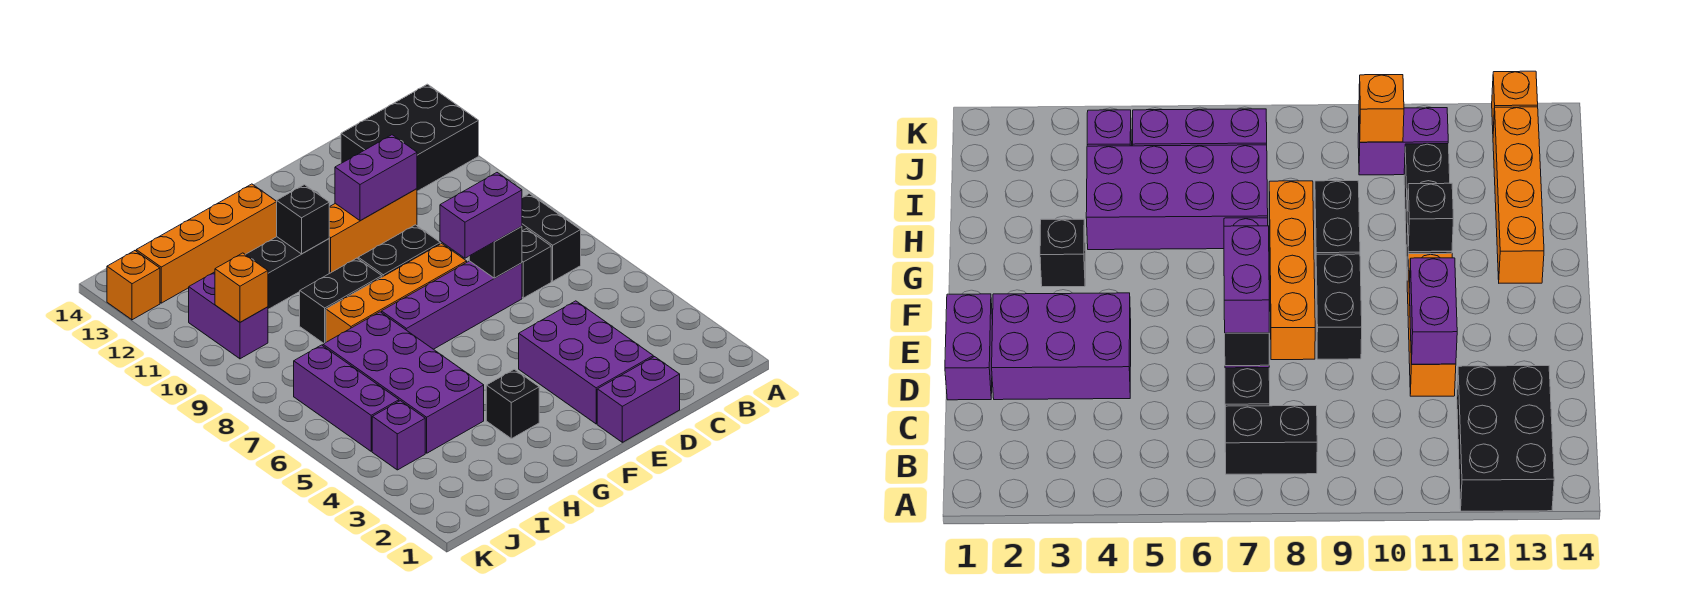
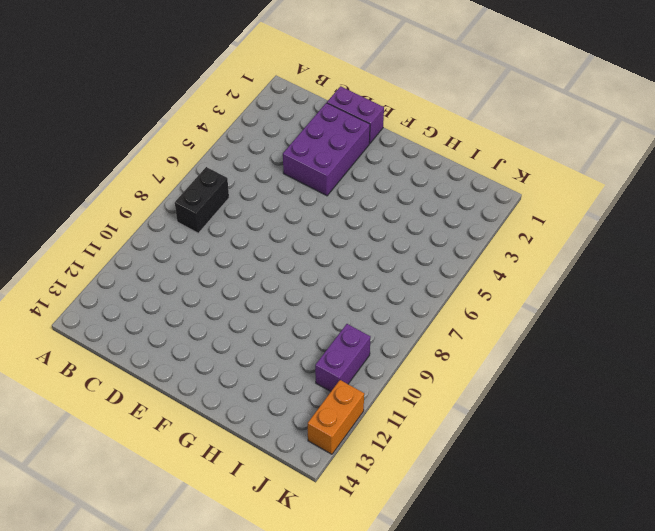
orange 1x2 brick [308,380,364,454] -> orange 1x1 brick [107,251,160,320]
none -> black 2x3 brick [341,84,479,191]
none -> black 1x1 brick [522,229,551,298]
none -> purple 1x4 brick [382,261,522,349]

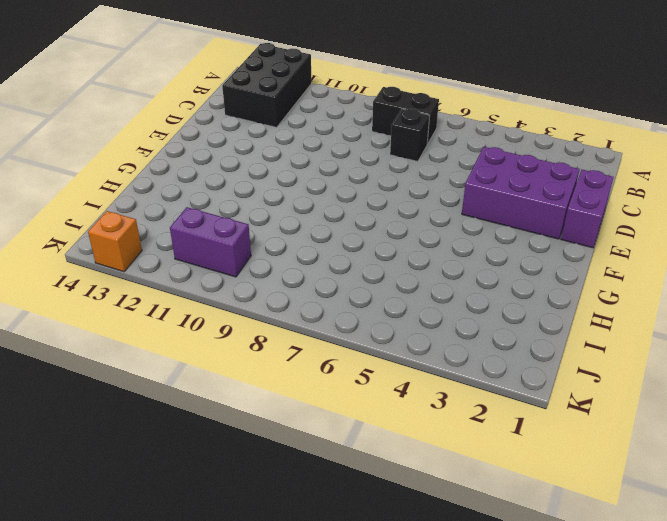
none -> purple 1x4 brick [382,261,522,349]
none -> orange 1x3 brick [329,189,417,273]
none -> orange 1x4 brick [326,243,467,342]

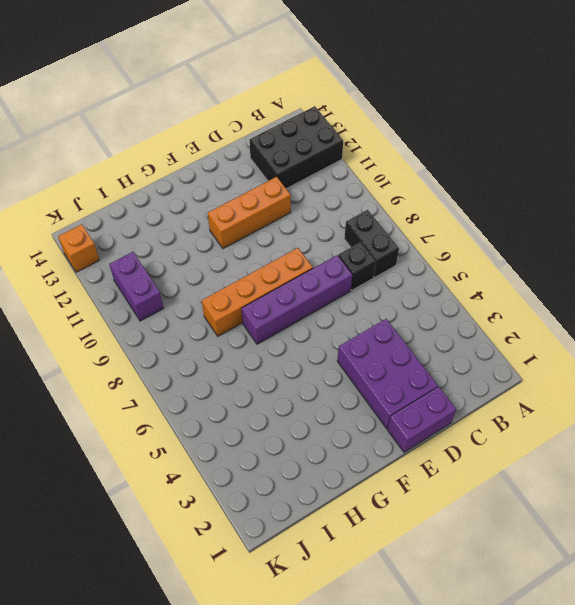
none -> black 1x2 brick [358,225,440,277]
none -> black 1x1 brick [486,369,539,439]
none -> black 1x2 brick [300,258,382,343]

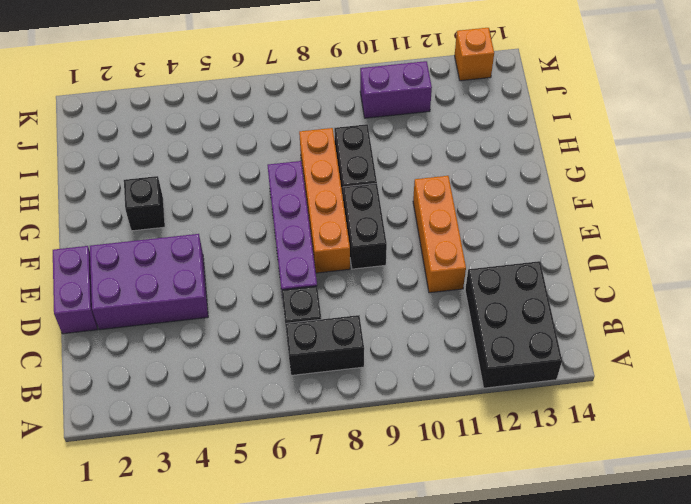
none -> black 1x3 brick [246,237,329,309]
none -> orange 1x4 brick [136,184,277,303]
none -> purple 2x4 brick [323,312,484,453]

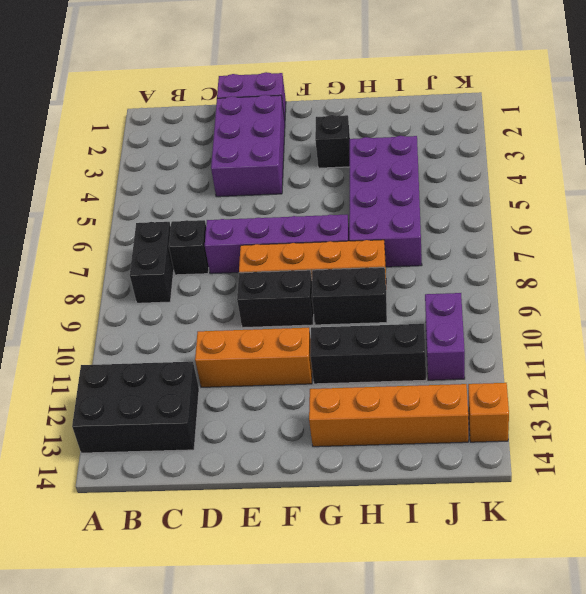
none -> purple 1x1 brick [372,401,425,470]
none -> purple 1x3 brick [294,345,399,451]
none -> black 1x1 brick [469,226,522,278]

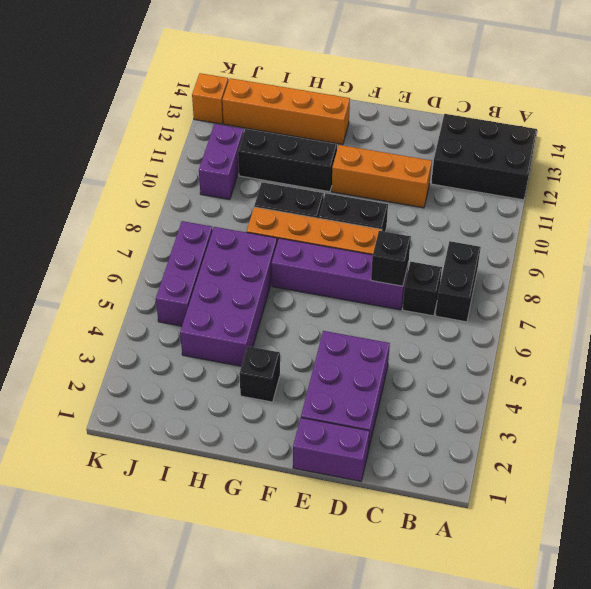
none -> purple 1x1 brick [372,401,425,470]
none -> purple 1x2 brick [335,135,417,221]
none -> black 1x1 brick [277,185,329,254]

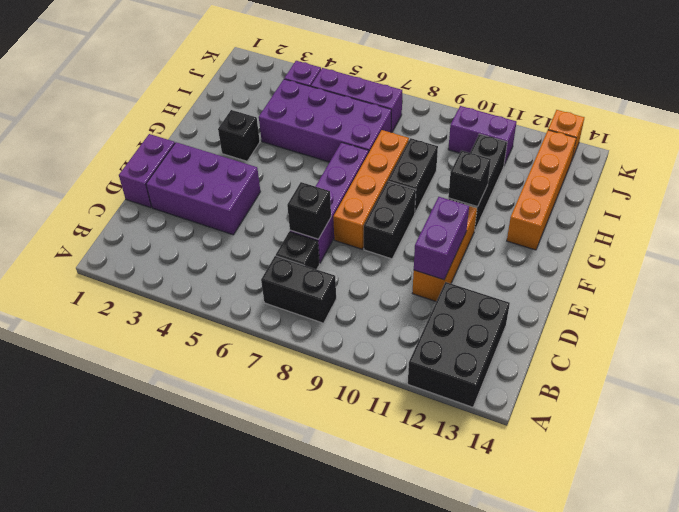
none -> orange 1x1 brick [215,253,268,322]
none -> purple 1x2 brick [440,173,522,258]

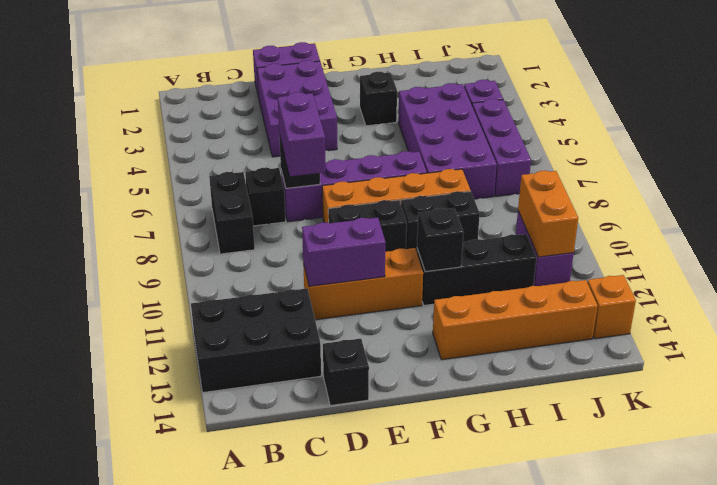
purple 1x2 brick [278,92,326,176] -> purple 1x2 brick turned to [440,173,522,258]
black 1x1 brick [323,339,369,406] -> none
orange 1x2 brick [518,171,578,257] -> orange 1x1 brick [215,253,268,322]

